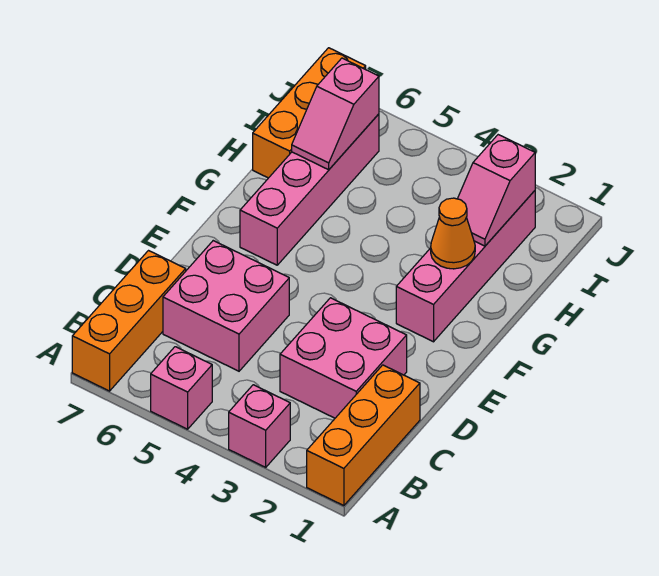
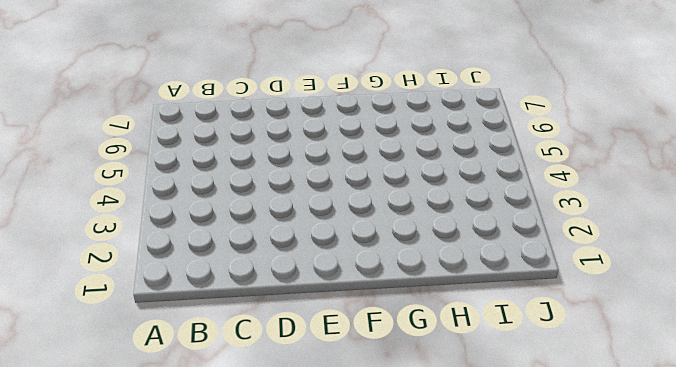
none -> orange 1x3 brick [307,365,420,506]
none -> pink 1x1 brick [229,385,290,467]
none -> pink 1x1 brick [151,347,212,429]

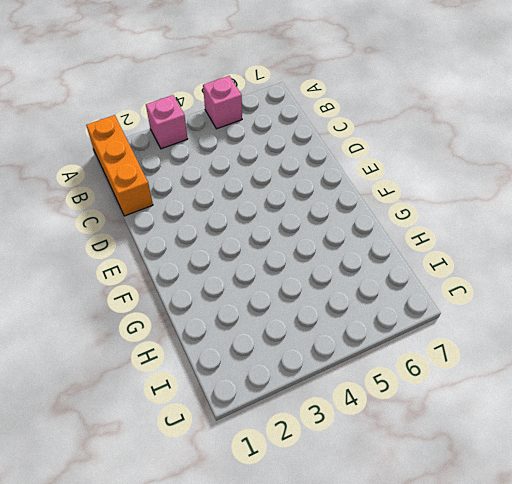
none -> orange 1x3 brick [72,251,186,391]
none -> pink 2x2 brick [280,298,407,418]
none -> pink 2x2 brick [163,241,289,371]

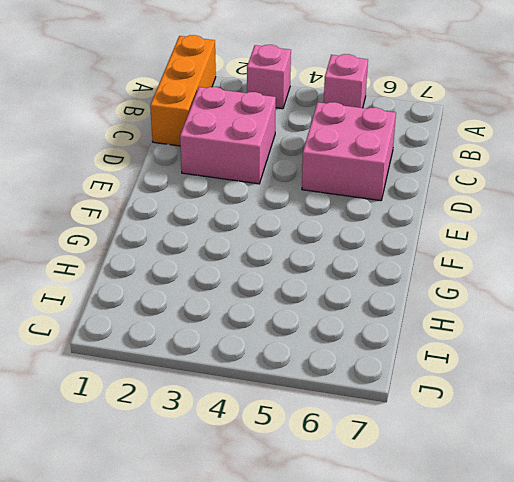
none -> orange 1x3 brick [72,251,186,391]
none -> pink 1x4 brick [396,191,535,342]
none -> pink 1x4 brick [240,114,379,265]

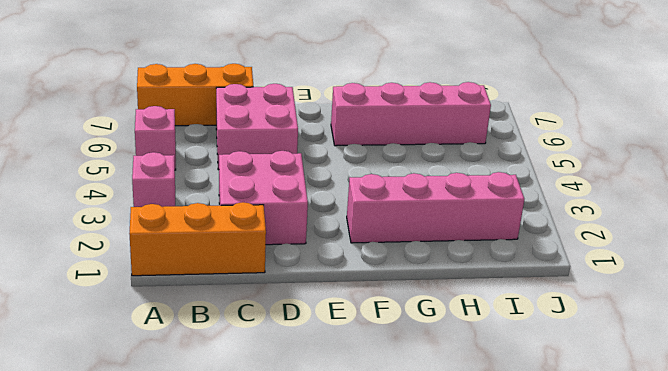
none -> orange 1x3 brick [253,48,366,178]
none -> orange 1x1 cone [431,198,475,269]
none -> pink 1x2 slope [457,135,535,246]

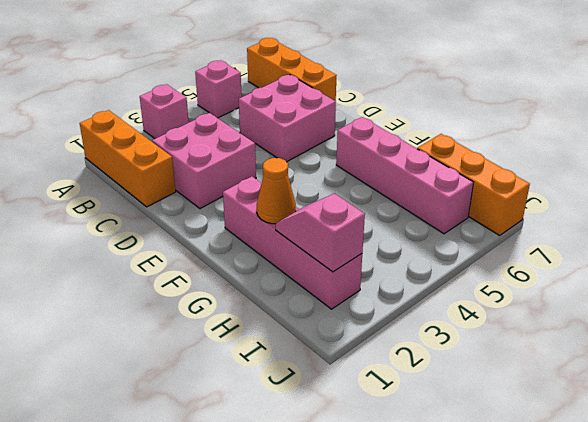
none -> pink 1x2 slope [292,58,379,170]

